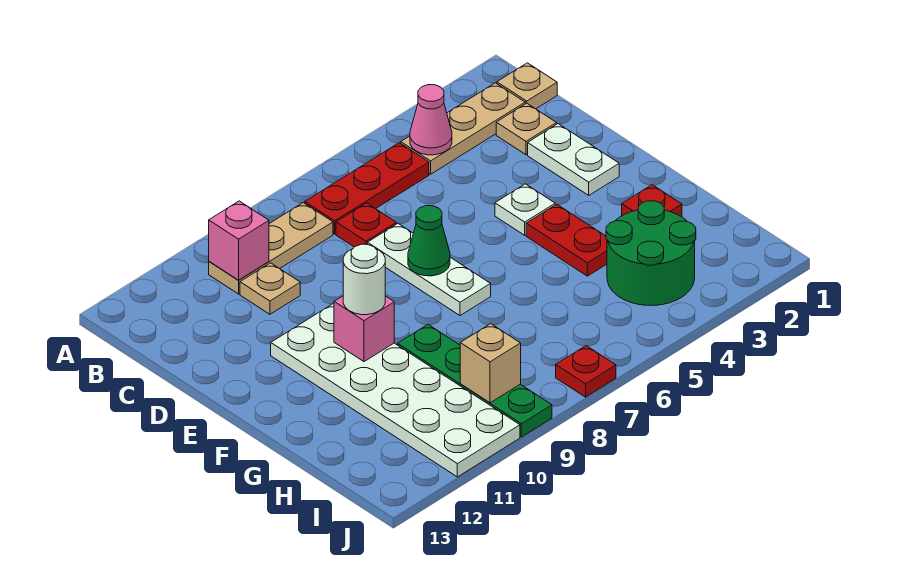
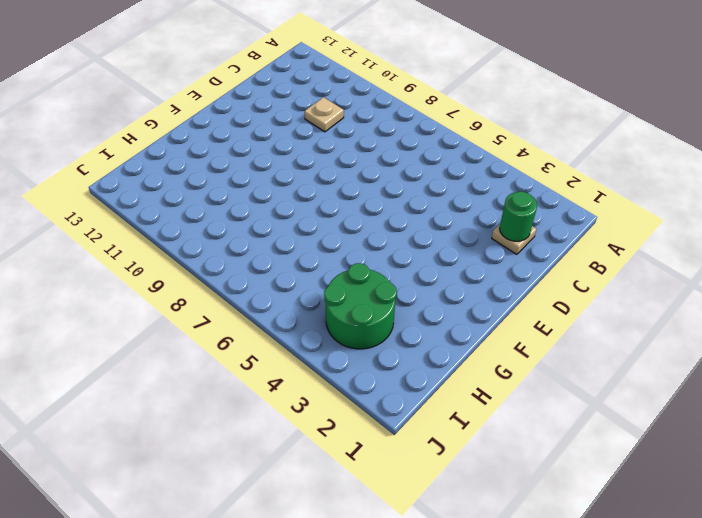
green 1x1 round brick [500,192,537,241] -> none
none -> tan 1x1 plate [497,63,557,109]
none -> tan 1x3 plate [401,83,525,174]
none -> red 1x3 plate [305,143,429,234]

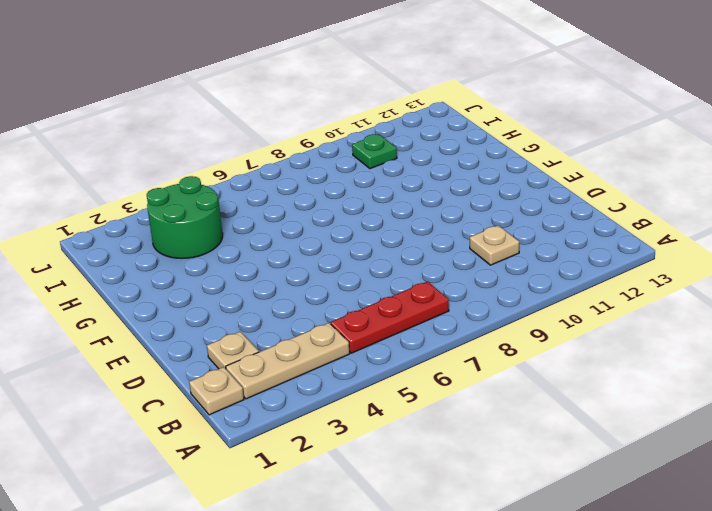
green 1x1 plate [352,134,397,169] -> white 2x6 plate [271,304,520,477]
none -> tan 1x3 plate [209,203,333,294]
none -> red 1x1 plate [336,203,396,247]
none -> white 1x2 plate [528,124,619,195]

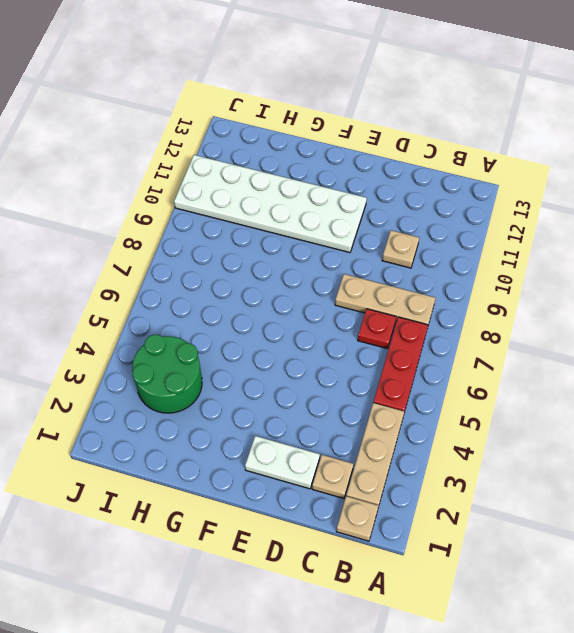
tan 1x3 plate [335,274,436,325] -> tan 1x3 plate turned to [209,203,333,294]
none -> white 1x3 plate [367,224,491,316]
none -> white 1x1 plate [495,184,555,235]
none -> red 1x2 plate [526,204,607,276]

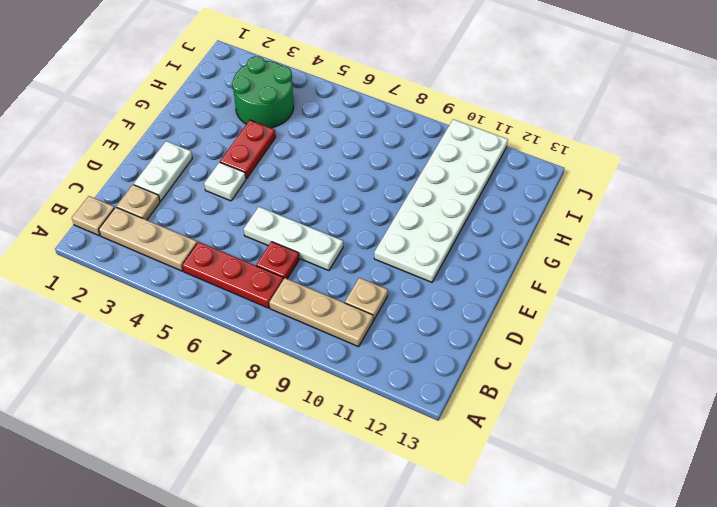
white 1x3 plate [244,207,343,271] -> white 1x3 plate turned to [367,224,491,316]
none -> red 1x1 plate [622,185,682,217]
none -> green 1x4 plate [398,325,552,437]
none -> red 1x1 plate [556,346,616,397]

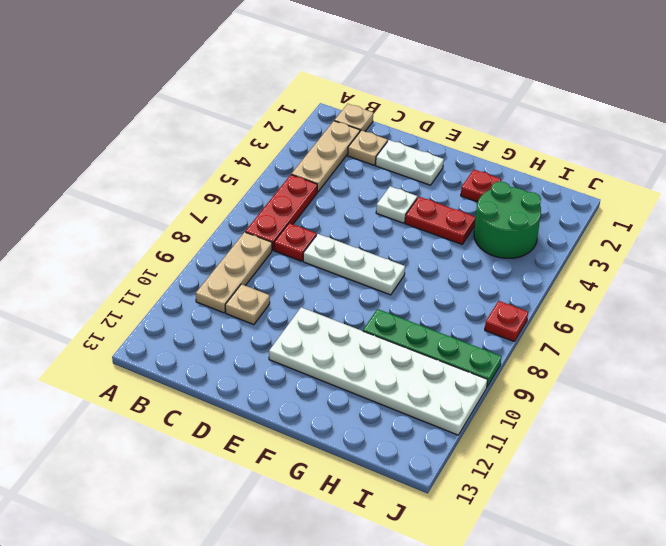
none -> pink 1x1 cone [410,85,452,155]
none -> pink 1x1 brick [209,201,269,280]
none -> green 1x1 cone [408,206,450,276]

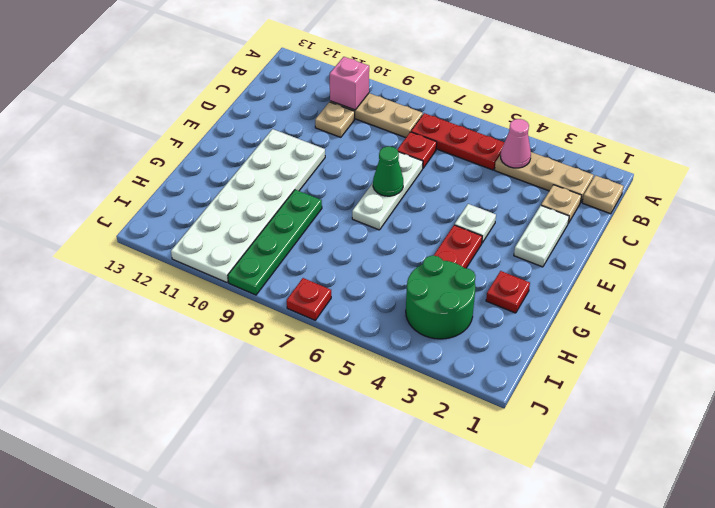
none -> pink 1x1 brick [334,296,394,362]
none -> tan 1x1 brick [460,324,521,403]
none -> white 1x1 round brick [343,244,385,315]

